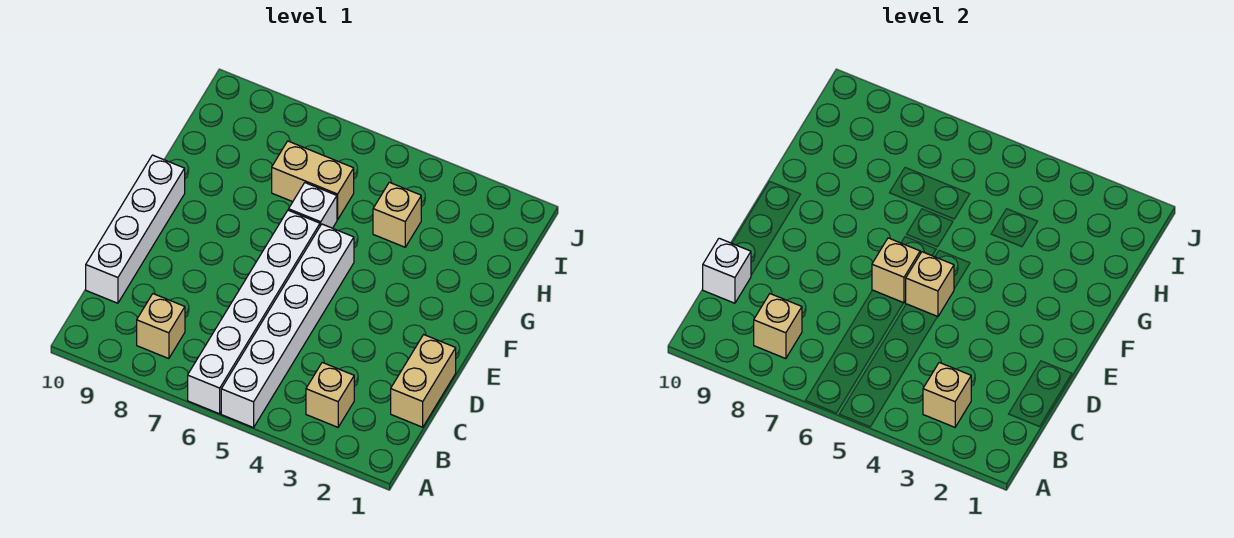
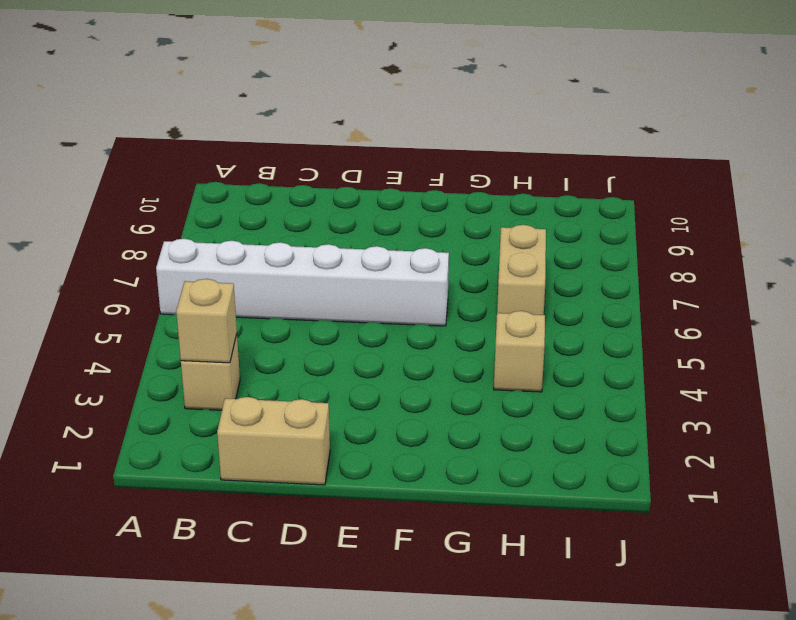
none -> white 1x6 brick [221,224,354,428]
none -> tan 1x1 brick [137,294,185,359]
none -> white 1x4 brick [86,155,185,303]

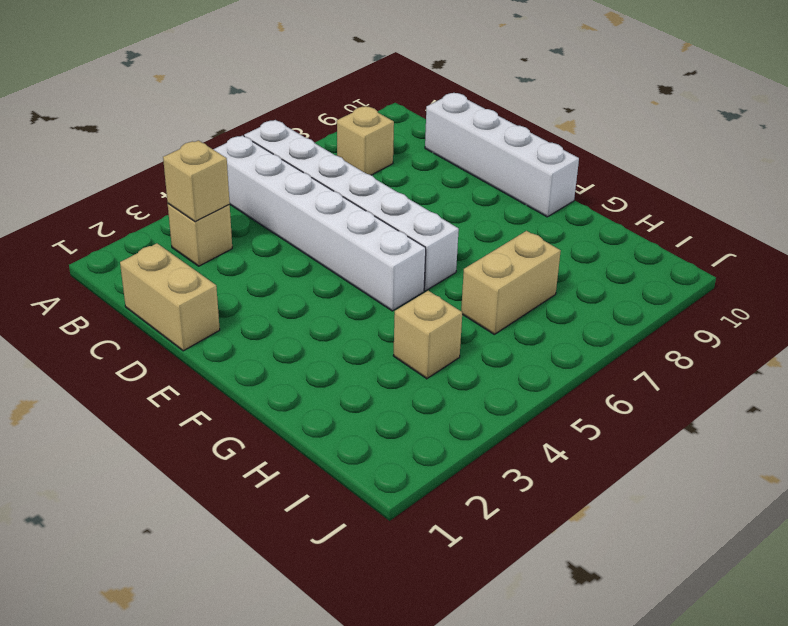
none -> white 1x1 brick [289,183,337,228]
none -> tan 1x1 brick [754,294,802,359]
none -> white 1x1 brick [703,238,751,303]

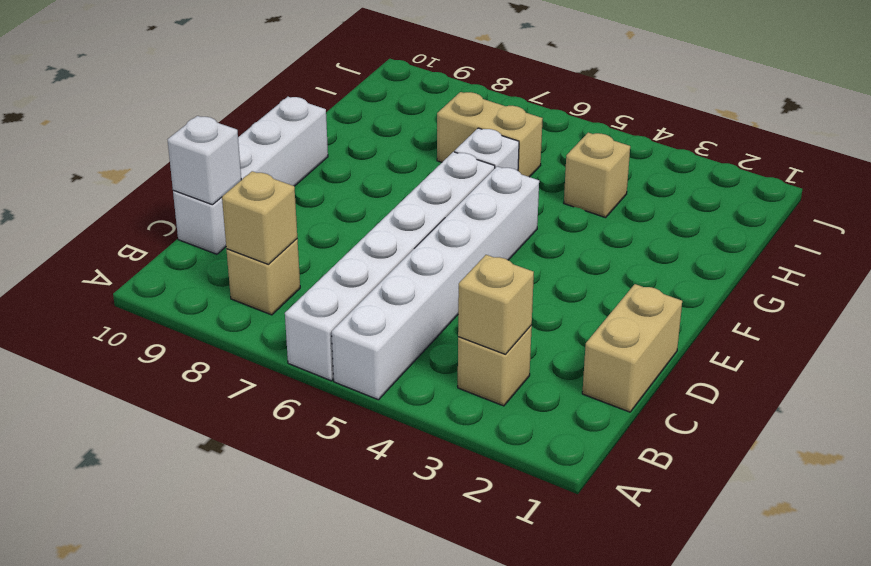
none -> tan 1x1 brick [906,252,954,317]
none -> tan 1x1 brick [872,238,920,303]

